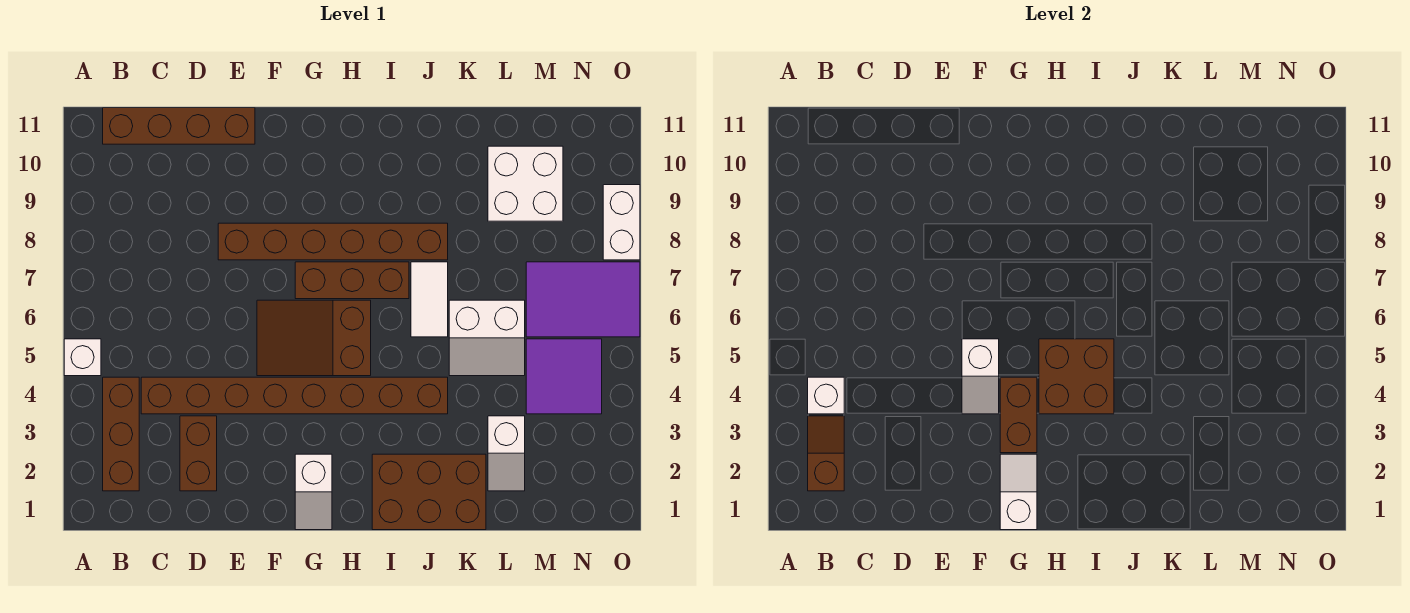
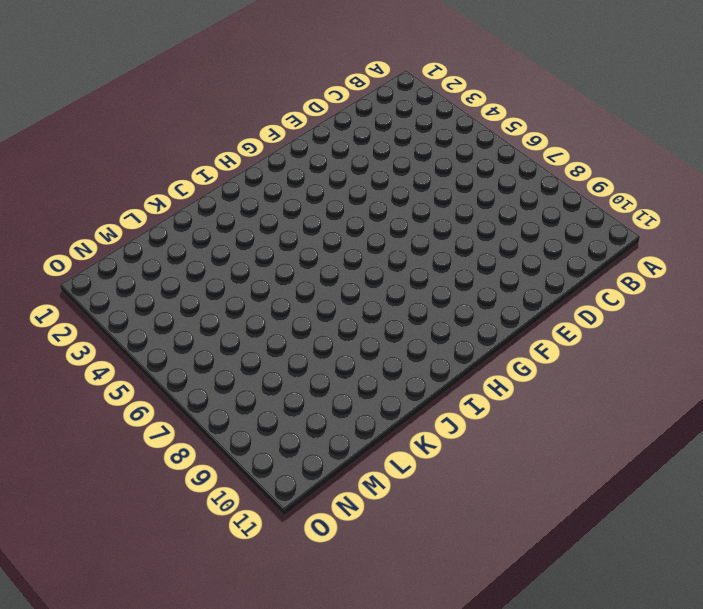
none -> white 1x1 brick [64,339,101,376]
none -> brown 1x3 brick [103,377,139,491]
none -> brown 1x4 brick [103,108,255,144]

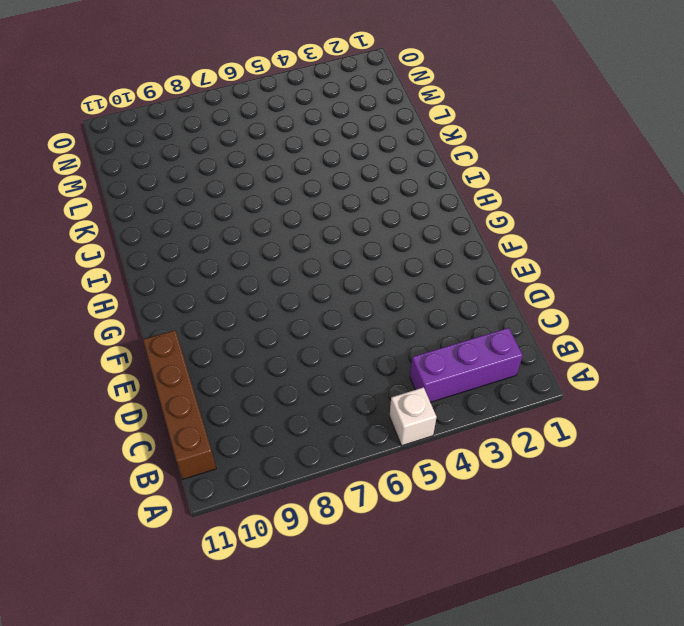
purple 1x3 brick [410,328,523,402] -> brown 1x3 brick [103,377,139,491]
none -> brown 1x8 brick [141,377,448,414]
none -> brown 1x2 brick [180,416,217,491]
none -> brown 1x6 brick [218,223,448,260]

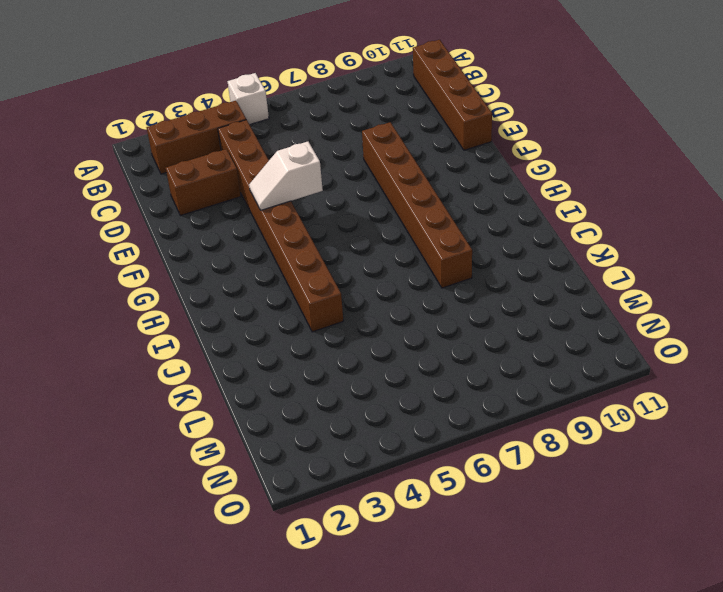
none -> brown 2x3 slope [257,300,371,376]
none -> white 1x2 slope [295,454,332,530]
none -> brown 1x3 brick [295,262,409,299]

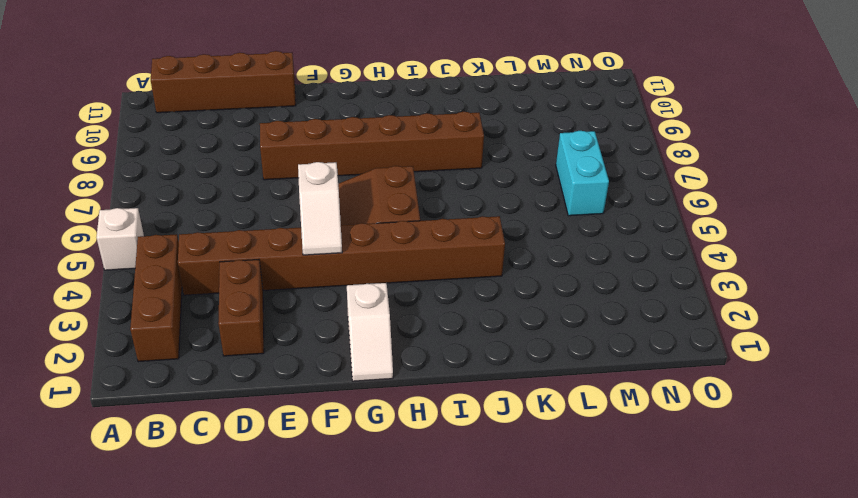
cyan 1x2 brick [556,131,609,216] -> purple 2x3 tile [526,262,640,337]
none -> brown 1x3 brick [295,262,409,299]
none -> brown 2x3 brick [372,454,486,530]
none -> white 1x2 tile [411,262,448,337]

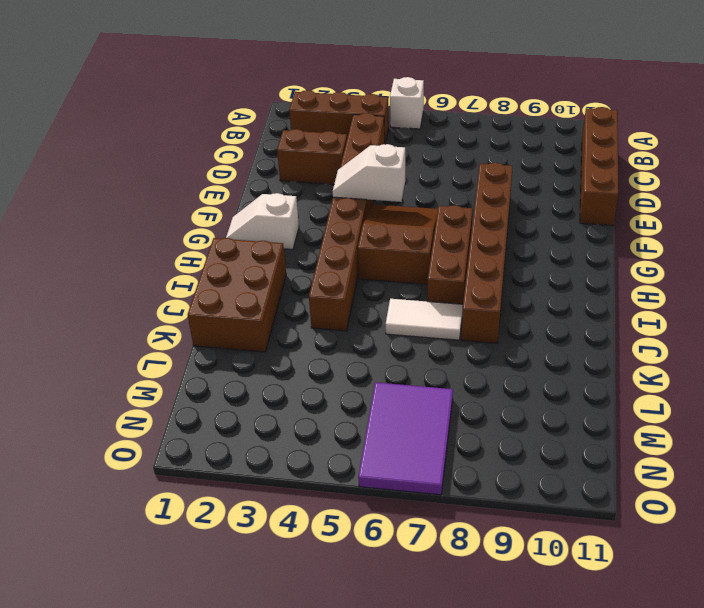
none -> white 2x2 slope [449,300,525,376]
none -> white 1x2 slope [488,416,525,491]
none -> white 2x2 brick [488,146,563,221]

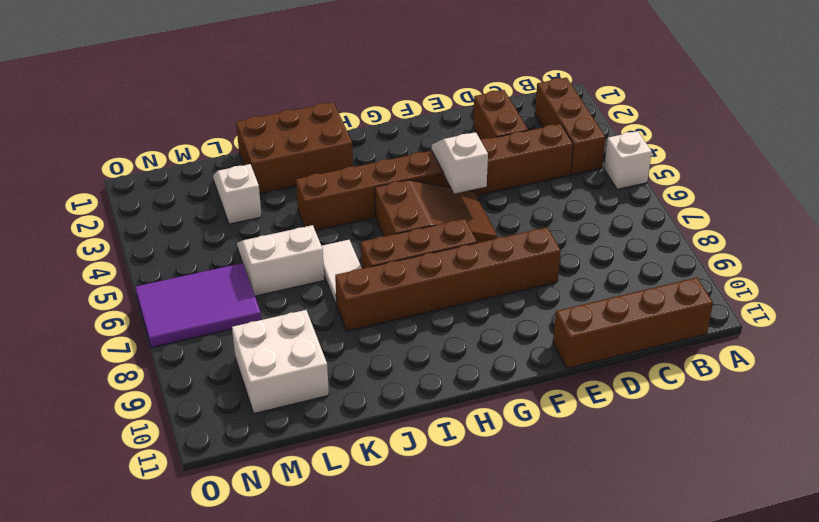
none -> white 1x2 slope [295,454,332,530]
none -> purple 2x2 tile [526,339,602,414]
none -> white 1x2 brick [603,185,640,260]

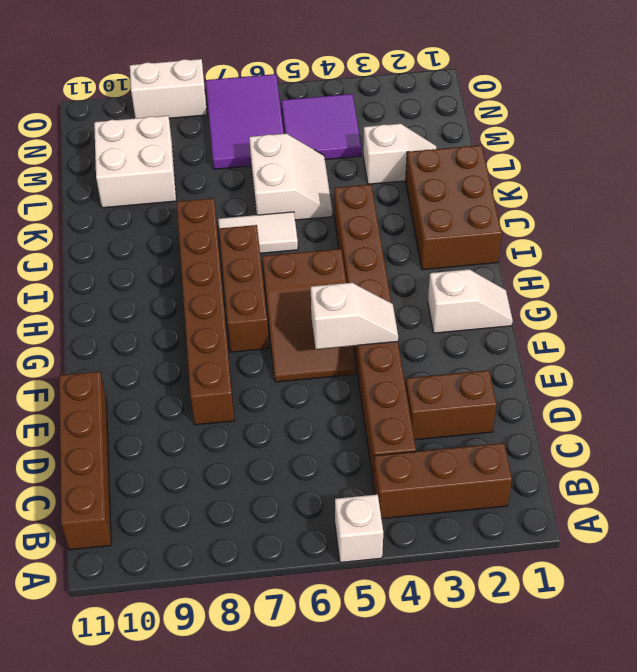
none -> brown 1x2 slope [808,416,844,491]
none -> white 1x1 brick [808,377,844,414]
none -> white 1x2 slope [1000,454,1037,530]

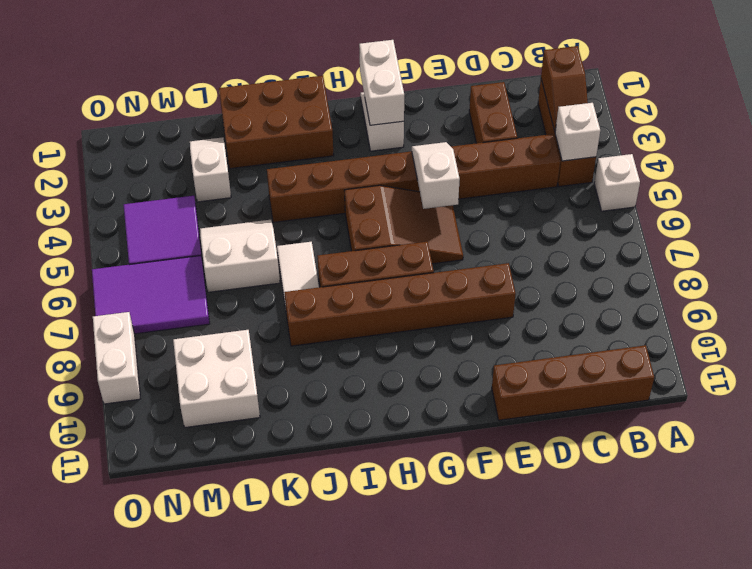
white 1x2 brick [359,40,404,125] -> white 1x2 slope [1000,454,1037,530]
none -> brown 1x2 brick [1000,377,1037,453]
none -> brown 2x2 brick [1039,339,1114,414]

